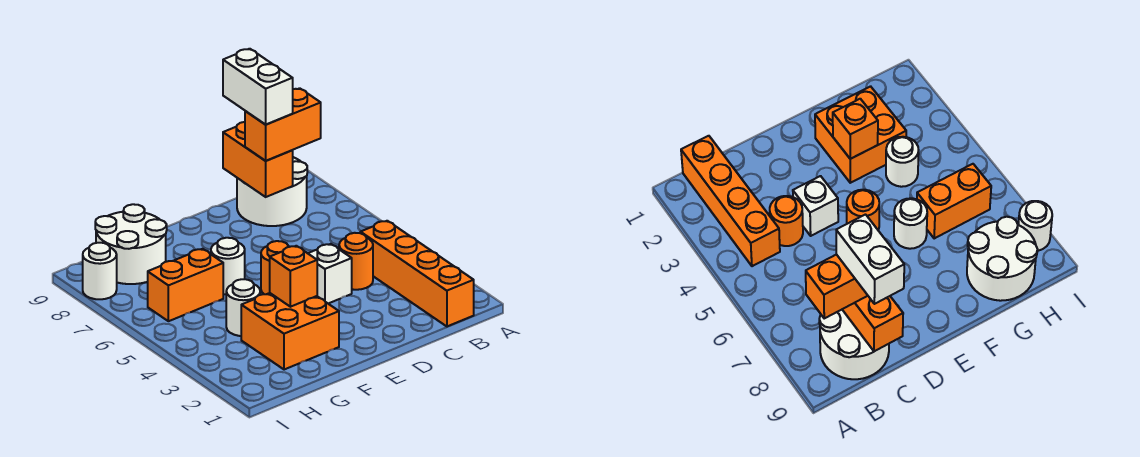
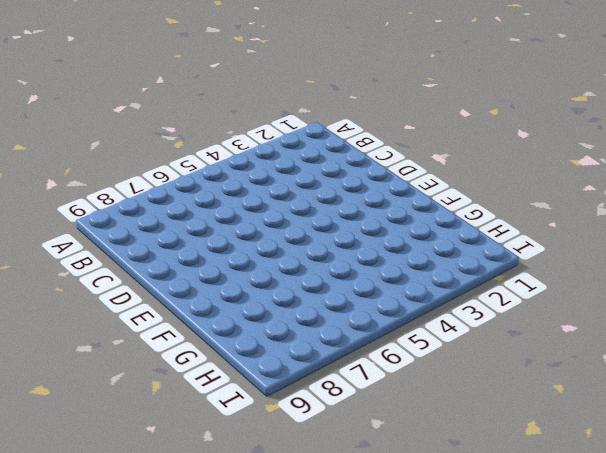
none -> orange 1x4 brick [360,221,474,326]
none -> white 2x2 round brick [237,157,307,226]
none -> orange 1x1 round brick [339,233,373,290]

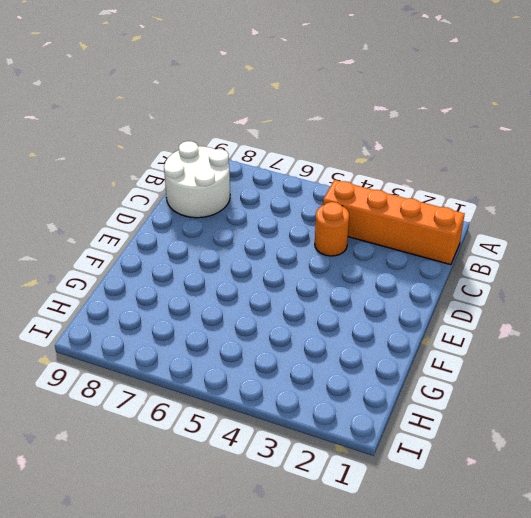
none -> white 1x1 brick [308,244,352,304]
none -> orange 1x1 round brick [261,241,289,294]
none -> orange 2x2 brick [241,293,339,370]

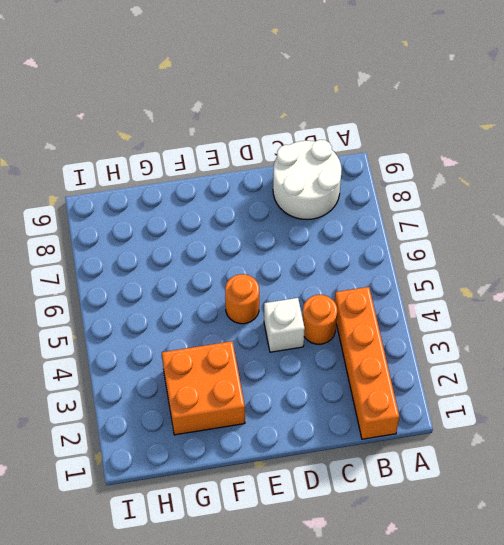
none -> white 1x1 round brick [211,238,245,294]
none -> white 1x1 round brick [226,279,260,336]
none -> orange 1x2 brick [148,249,223,321]

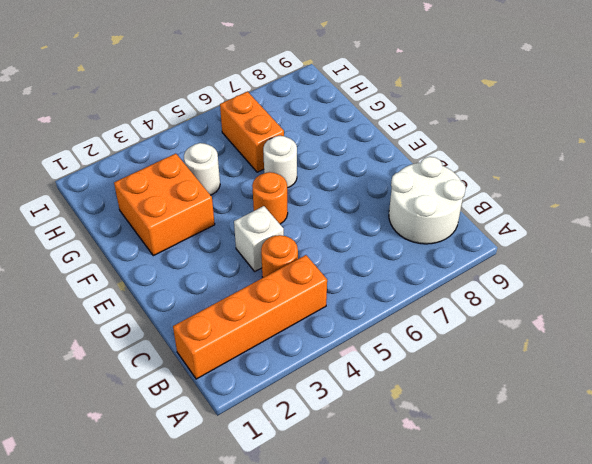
none -> white 2x2 round brick [95,204,167,284]
none -> white 1x1 round brick [83,243,117,299]
none -> orange 1x2 brick [223,122,293,197]

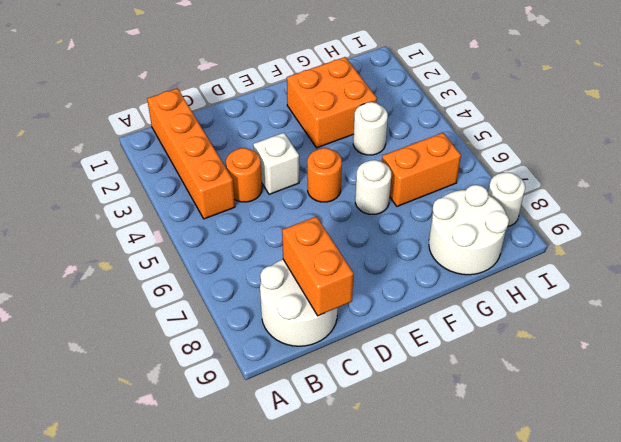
none -> orange 1x1 brick [270,246,317,307]
none -> orange 1x2 brick [245,88,321,161]
none -> white 1x2 brick [223,49,293,125]

